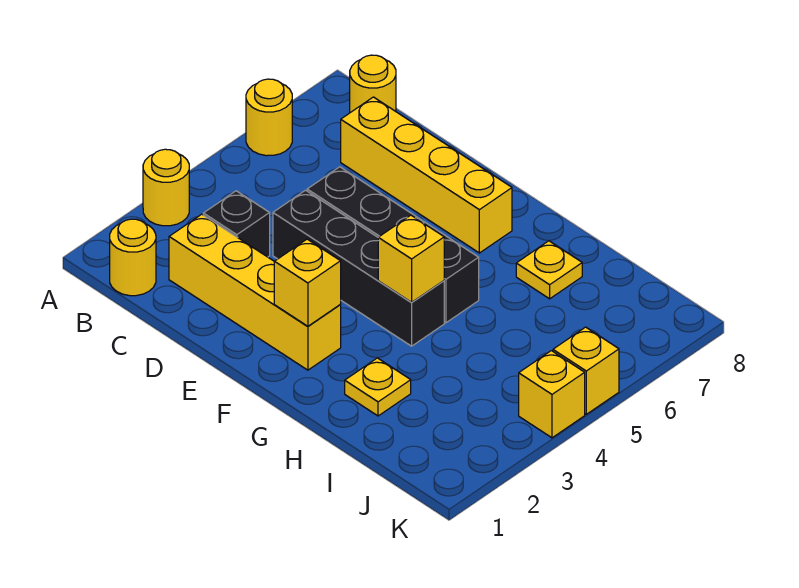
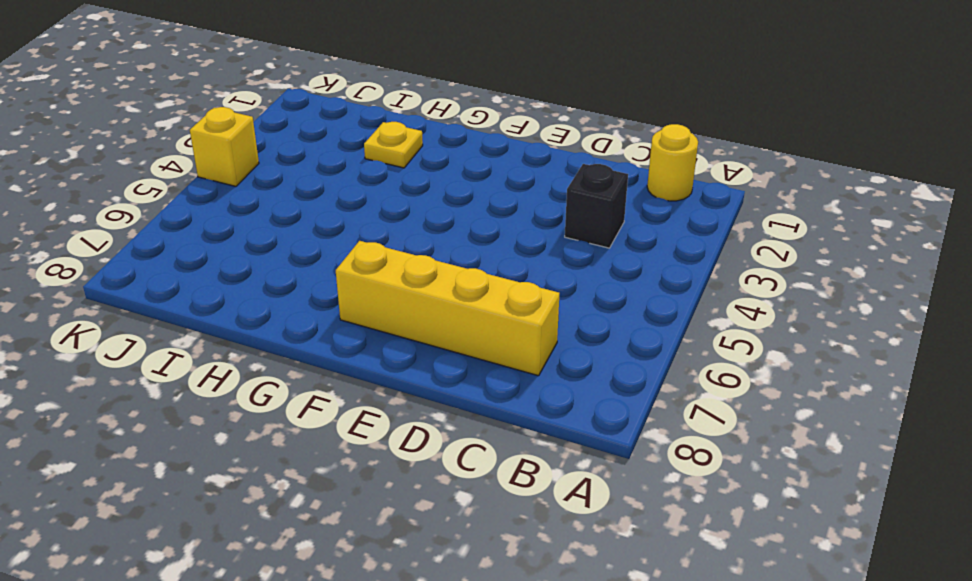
none -> yellow 1x1 round brick [143,149,189,226]
none -> yellow 1x1 round brick [246,79,292,156]
none -> yellow 1x1 round brick [350,55,396,113]

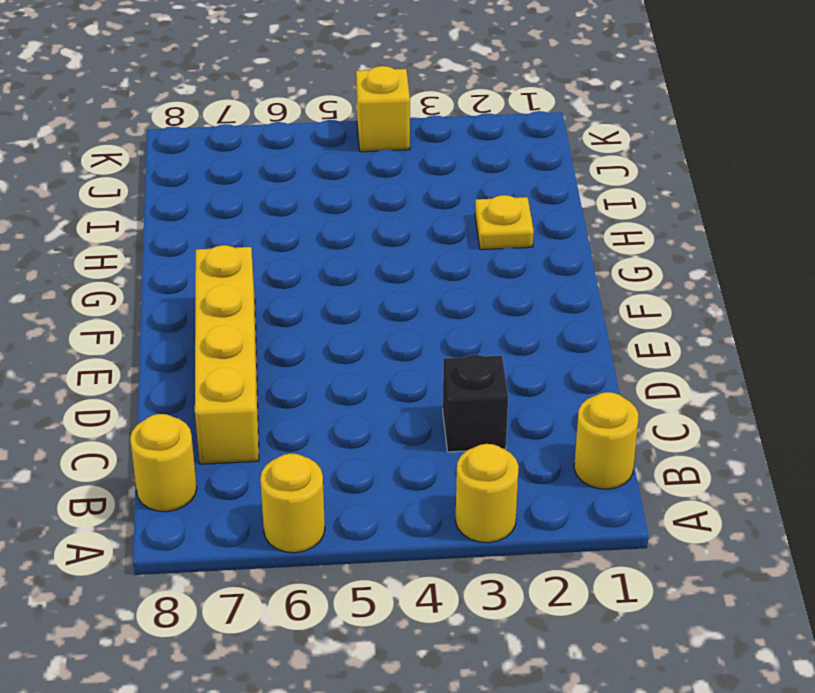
none -> yellow 1x4 brick [169,214,341,370]
none -> black 1x4 brick [273,190,444,346]
none -> black 1x4 brick [307,167,479,323]

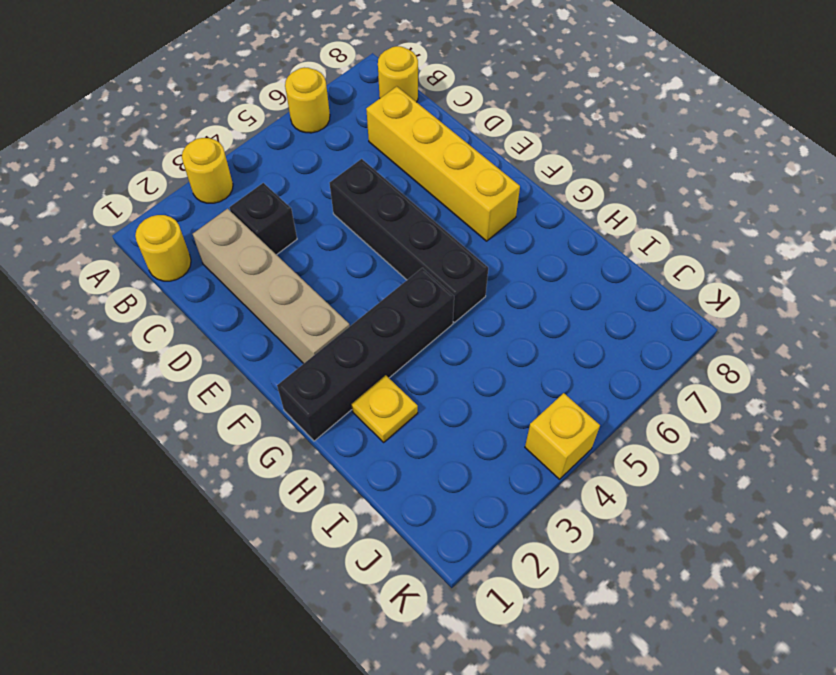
tan 1x4 brick [193,209,350,364] -> yellow 1x4 brick [169,214,341,370]
black 1x4 brick [277,268,454,441] -> black 1x4 brick turned to [273,190,444,346]
none -> yellow 1x1 plate [516,241,582,299]
none -> yellow 1x1 brick [553,327,619,414]
none -> yellow 1x1 brick [274,239,341,326]

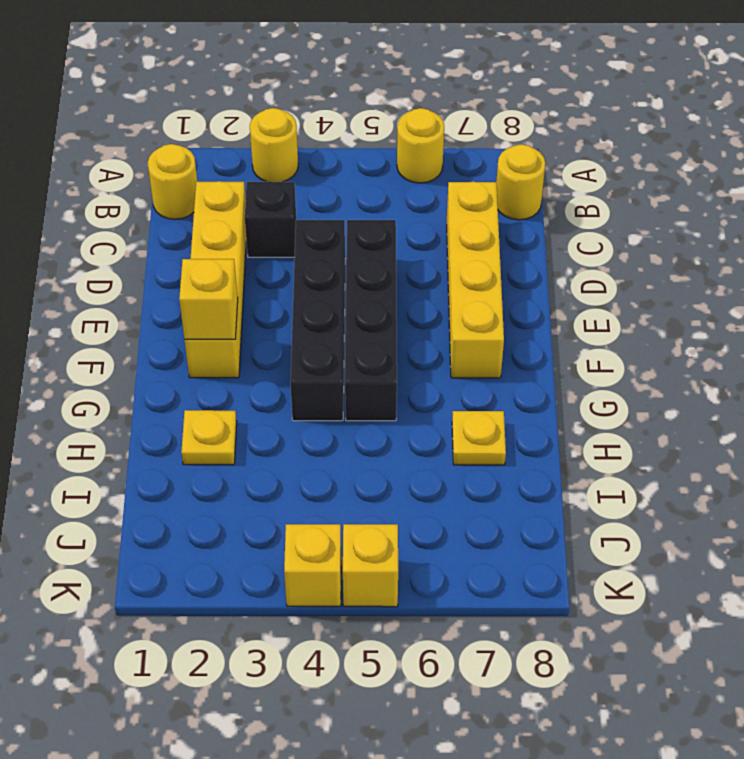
none -> yellow 1x1 brick [378,215,444,302]

